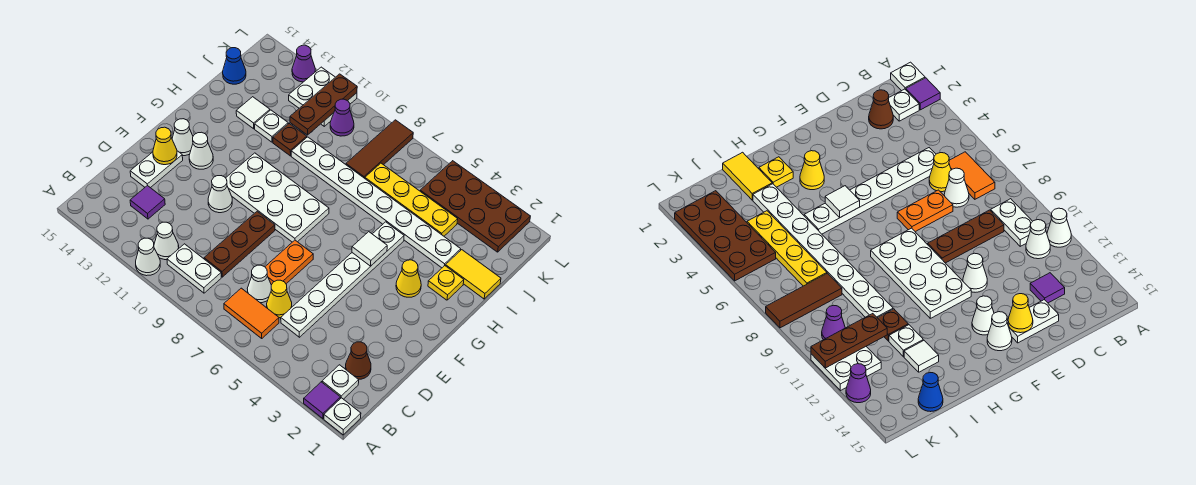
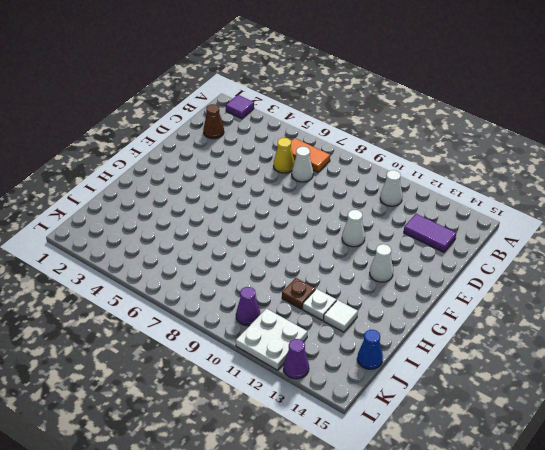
purple 1x2 tile [404,214,456,252] -> purple 1x1 tile [130,185,165,219]
none -> white 1x1 plate [324,398,361,435]
none -> white 1x1 cone [136,238,160,276]
none -> white 1x1 plate [322,365,359,399]
none -> white 1x2 plate [167,244,221,293]

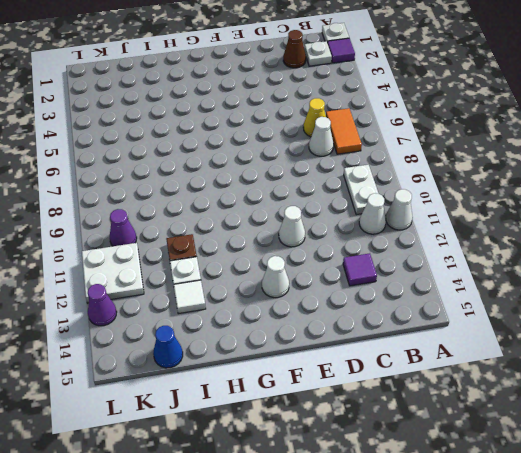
none -> white 1x6 plate [281,222,404,337]
none -> brown 1x3 plate [204,212,275,277]
none -> orange 1x2 plate [265,240,313,285]
none -> white 1x2 plate [130,151,183,188]

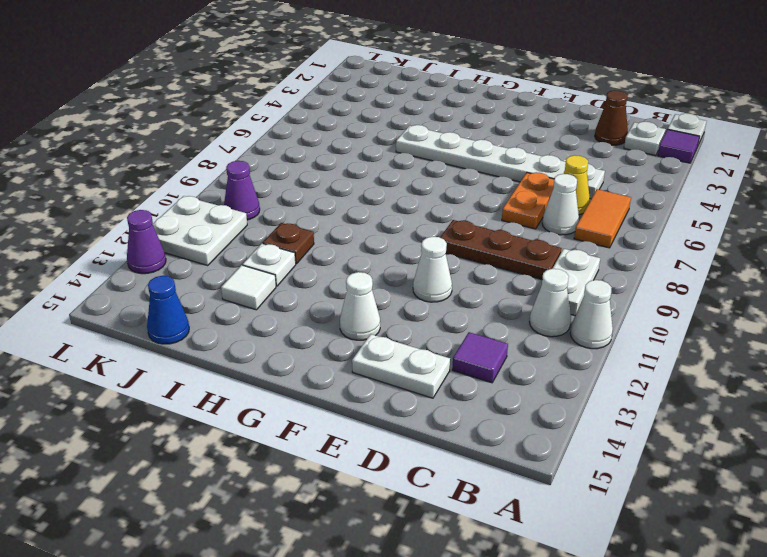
orange 1x2 plate [502,172,554,229] -> orange 1x2 plate turned to [265,240,313,285]
none -> white 2x4 plate [226,153,329,242]
none -> white 1x1 cone [172,119,193,156]
none -> yellow 1x1 cone [396,260,421,297]
none -> yellow 1x1 plate [428,266,464,300]

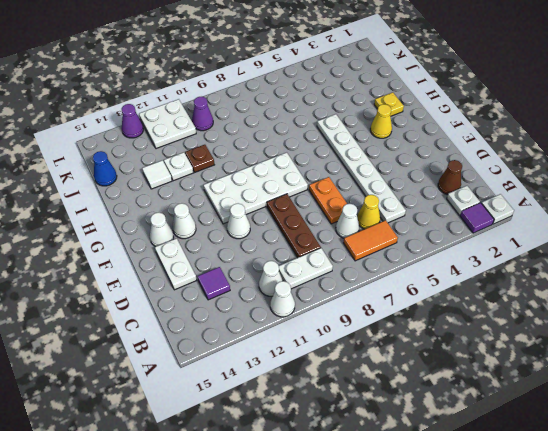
none -> yellow 1x2 tile [446,250,501,299]
none -> white 1x8 plate [291,137,461,268]
none -> yellow 1x4 plate [365,163,458,236]
none -> brown 1x3 tile [346,120,413,178]

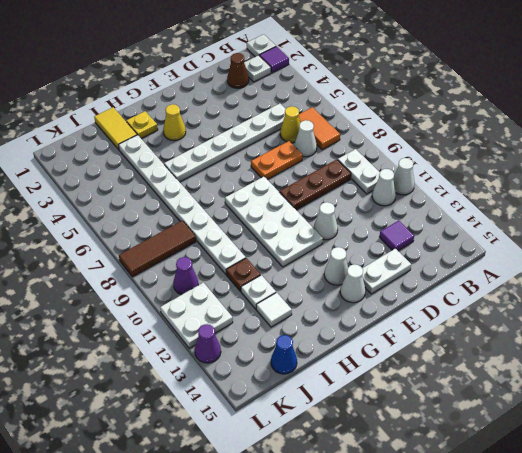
none -> yellow 1x4 plate [365,163,458,236]
none -> brown 2x4 plate [420,161,530,252]
none -> yellow 1x1 cone [153,127,177,165]
none -> white 1x1 tile [352,232,387,266]

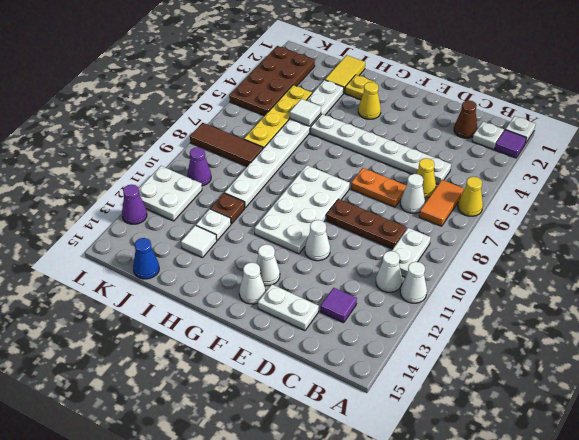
yellow 1x1 cone [458,177,483,216] -> yellow 1x1 cone moved to [153,127,177,165]
white 1x1 tile [290,99,321,126] -> white 1x1 tile moved to [352,232,387,266]
none -> brown 1x3 plate [290,74,357,135]

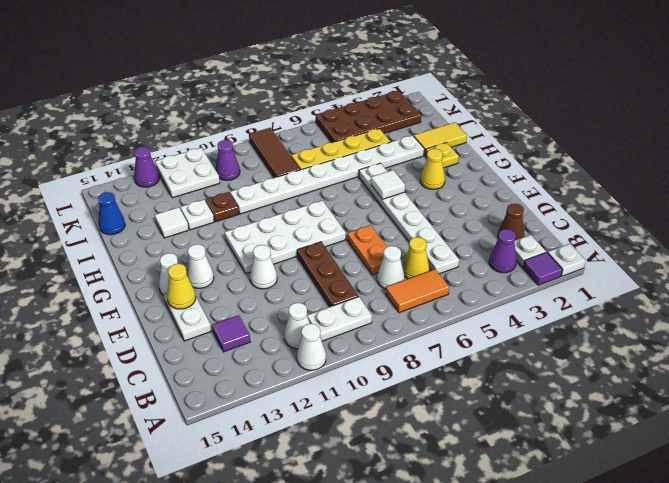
purple 1x1 cone [489,229,517,273] -> none
none -> brown 1x3 plate [290,74,357,135]

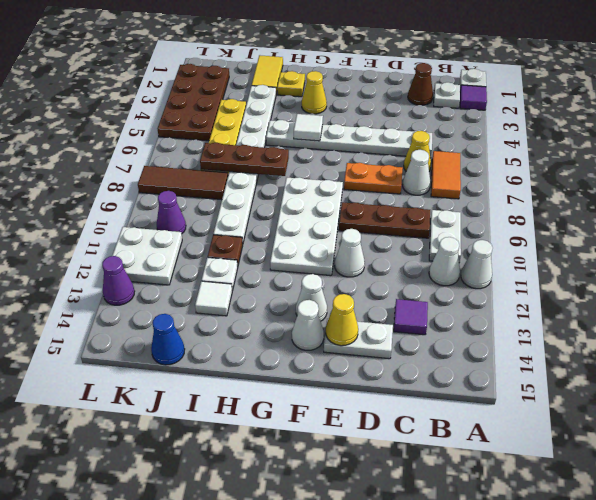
brown 1x3 plate [200,143,289,176] -> brown 1x3 plate moved to [290,74,357,135]

